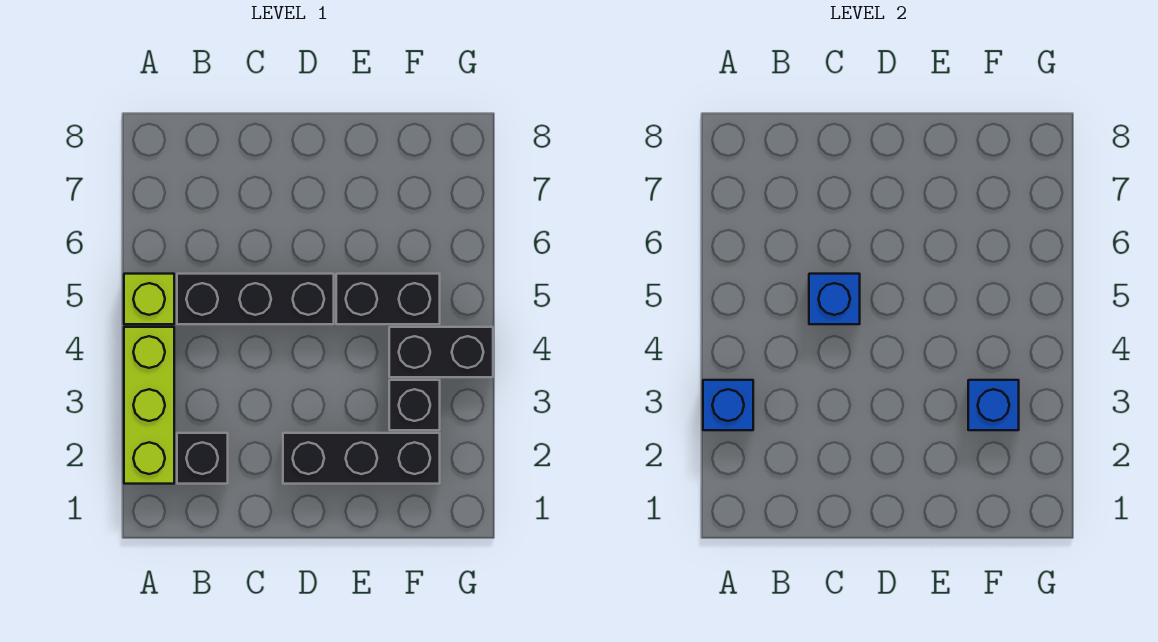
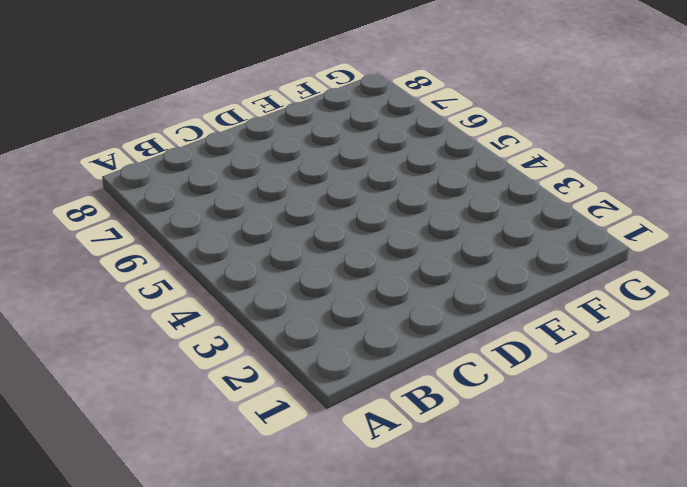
none -> lime 1x3 brick [124,327,174,484]
none -> lime 1x1 brick [124,274,174,324]

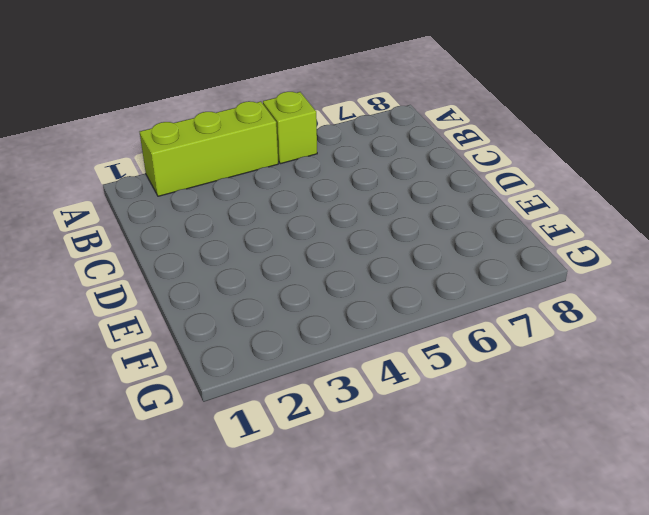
none -> black 1x1 brick [177,433,228,484]
none -> black 1x3 brick [177,274,334,324]

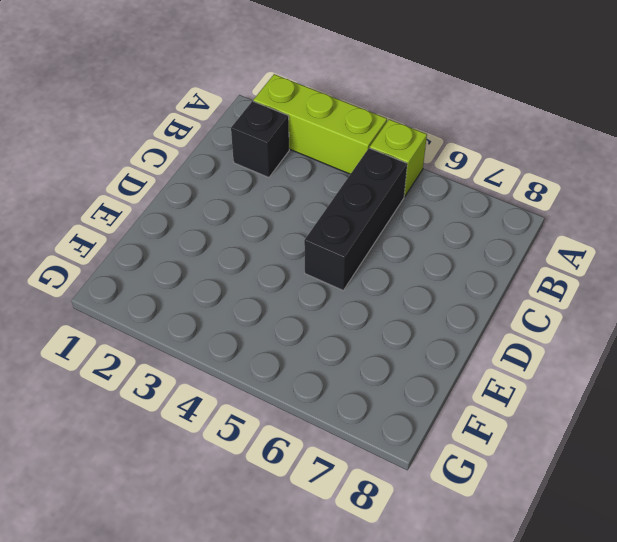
none -> black 1x3 brick [283,433,440,484]
none -> black 1x2 brick [336,274,440,324]

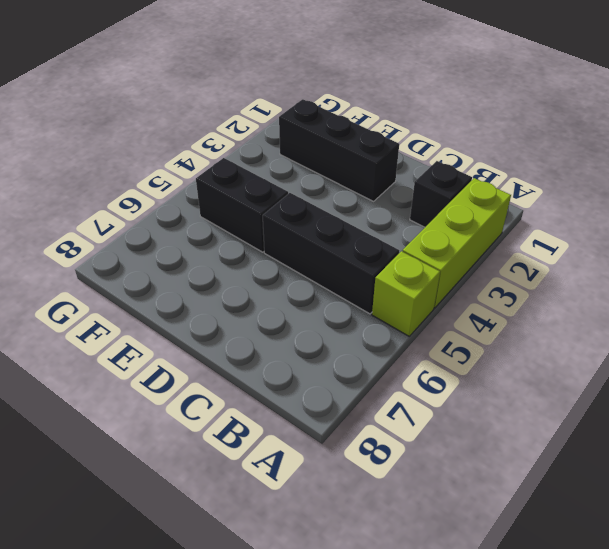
none -> black 1x1 brick [389,380,440,430]
none -> black 1x2 brick [389,327,493,377]

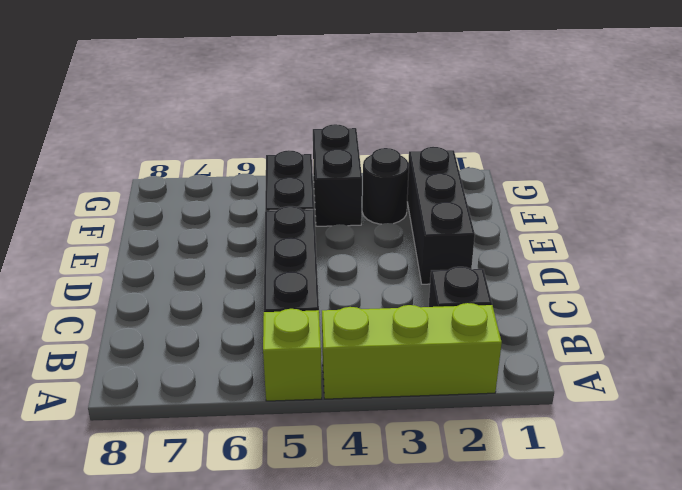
black 1x1 round brick [362,148,409,224] -> black 1x1 brick [389,380,440,430]
none -> blue 1x1 brick [703,380,753,430]
none -> blue 1x1 brick [809,274,860,324]

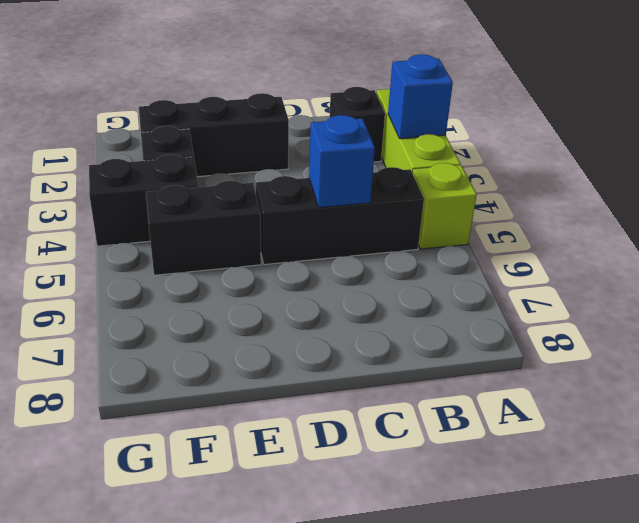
none -> blue 1x1 brick [968,380,1019,430]

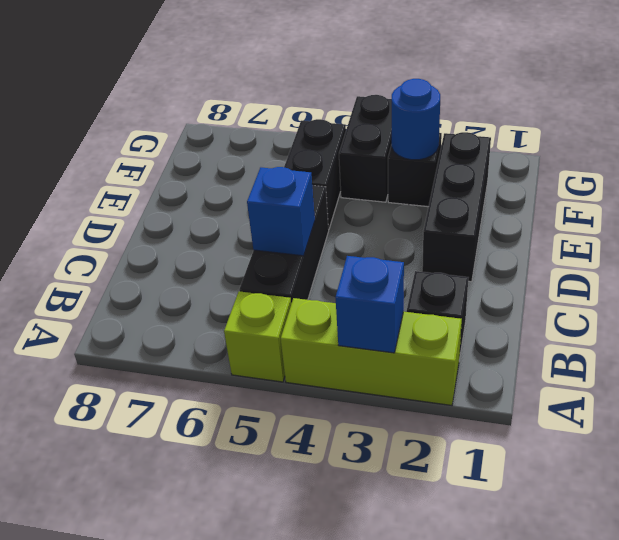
blue 1x1 round brick [392,79,440,160] -> blue 1x1 brick [968,380,1019,430]

